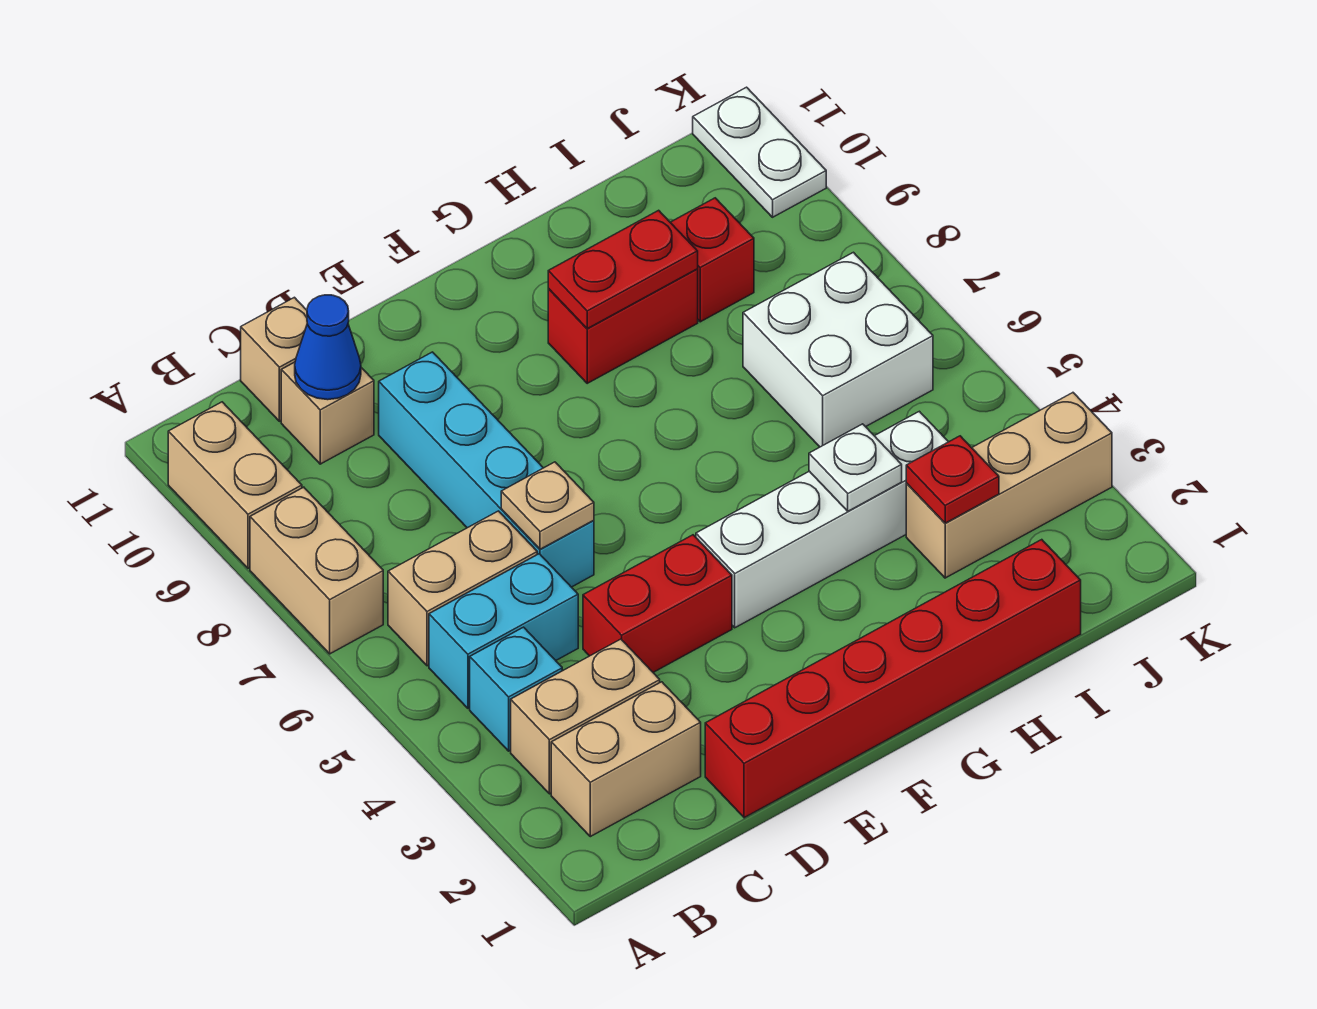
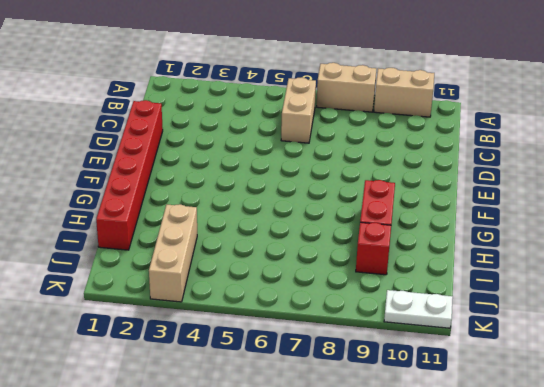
none -> tan 1x2 brick [551,682,701,837]
none -> tan 1x2 brick [511,639,660,794]
none -> cyan 1x1 brick [470,627,562,751]

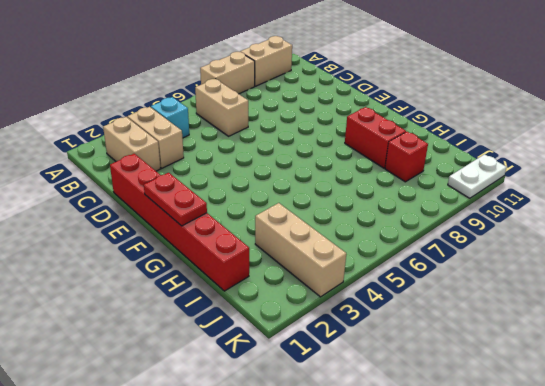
red 1x2 plate [144,173,207,226] -> red 1x2 plate moved to [548,210,698,329]
none -> cyan 1x2 brick [429,554,578,708]
none -> tan 1x1 brick [281,362,374,464]
none -> tan 1x1 brick [241,297,307,421]

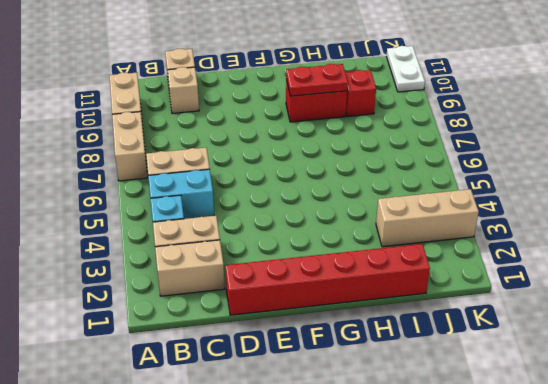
none -> red 1x2 brick [583,535,732,672]
none -> cyan 1x4 brick [379,352,594,587]
none -> white 1x4 brick [696,411,948,628]

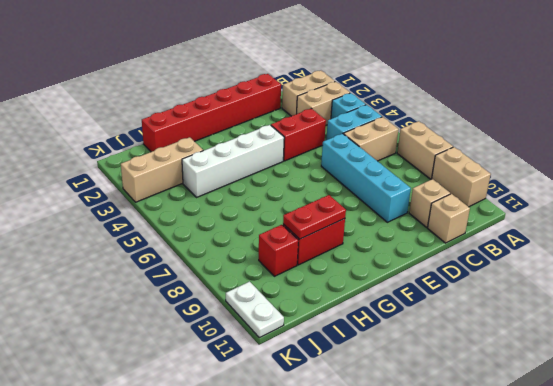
none -> white 2x2 brick [743,252,933,447]
none -> blue 1x1 cone [295,295,361,400]
none -> tan 1x1 plate [501,462,594,549]

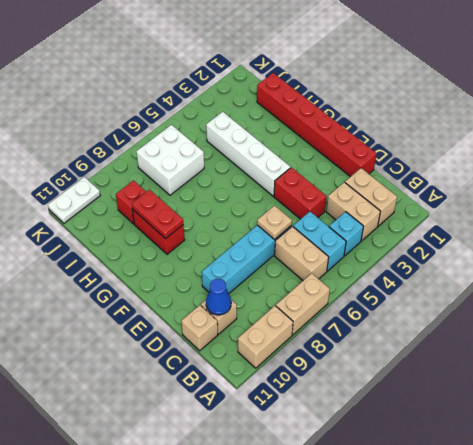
none -> tan 1x3 brick [906,393,1112,578]
none -> white 1x1 plate [809,424,902,511]
none -> red 1x1 plate [906,436,999,523]

